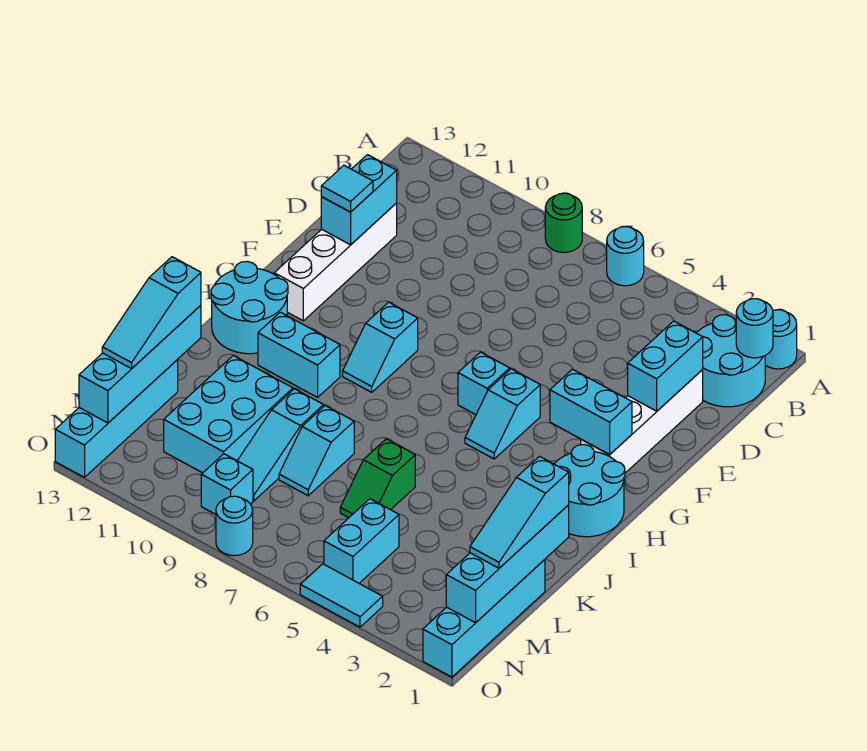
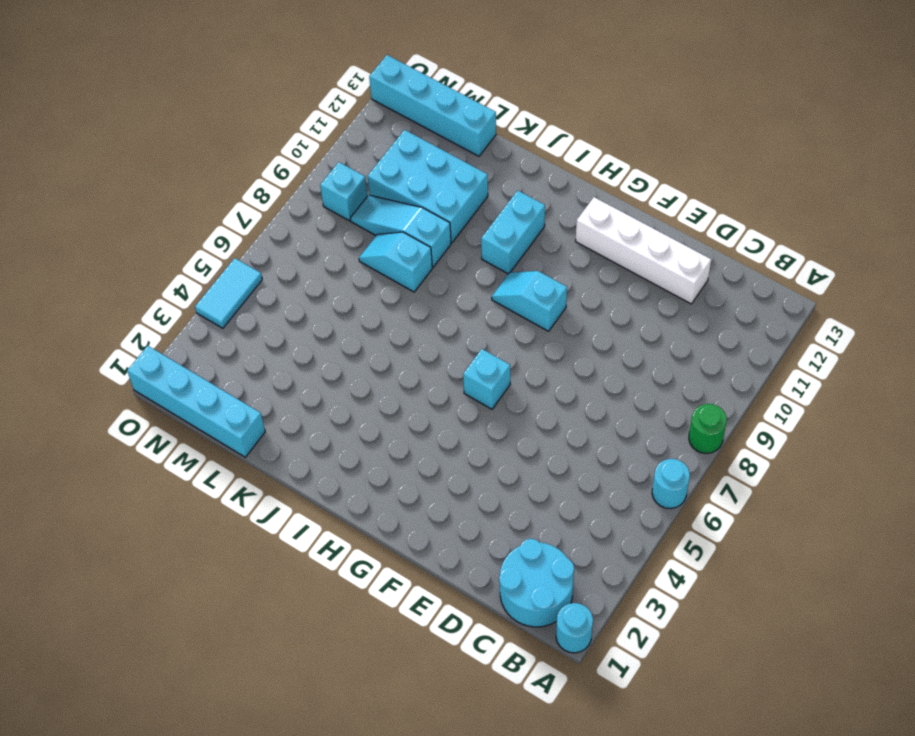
none -> white 1x4 brick [581,370,703,473]
none -> cyan 1x2 slope [465,369,540,459]
none -> cyan 2x2 round brick [555,445,625,537]
none -> cyan 2x2 round brick [211,262,288,354]

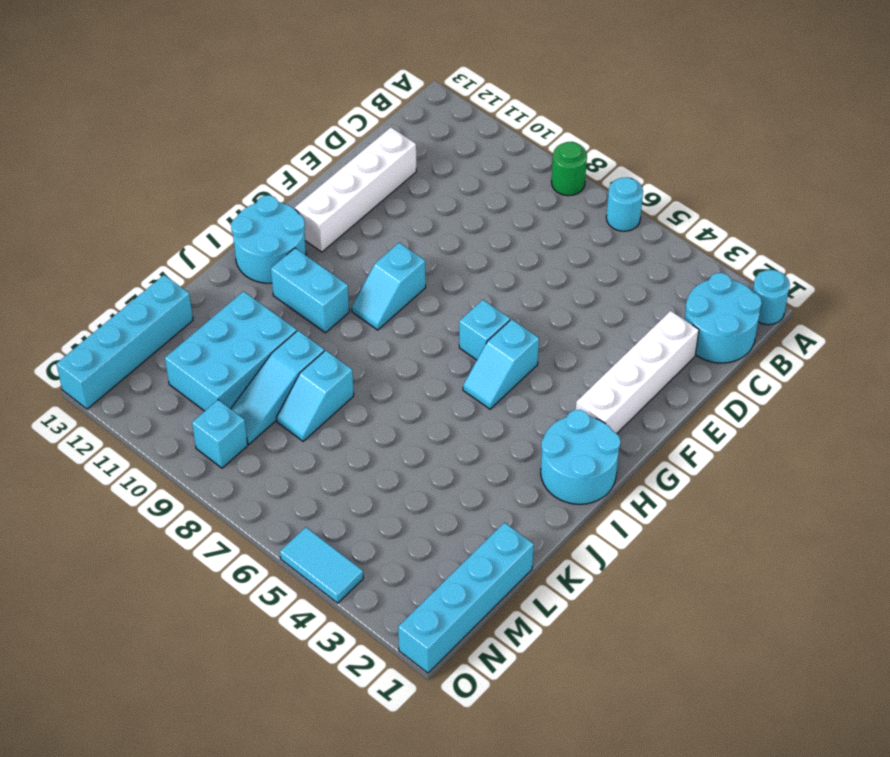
none -> green 1x2 slope [340,439,415,518]
none -> cyan 1x2 brick [324,499,399,583]
none -> cyan 1x1 round brick [216,496,253,556]
none -> cyan 1x1 round brick [736,299,773,358]

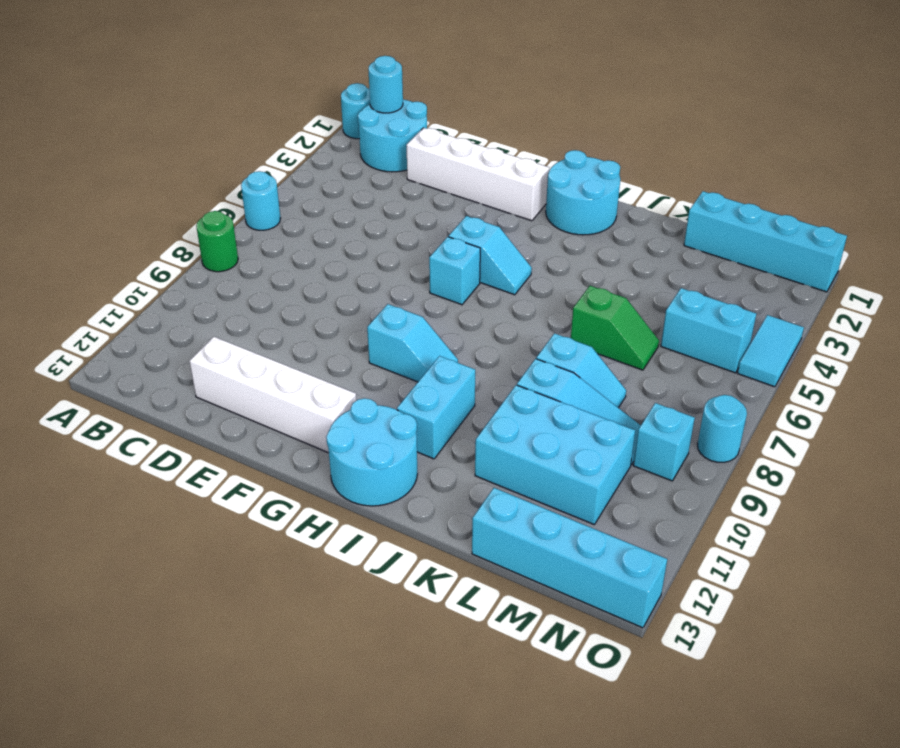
none -> cyan 1x2 brick [628,321,703,411]
none -> cyan 1x2 brick [321,155,397,245]
none -> cyan 1x2 brick [550,369,632,455]
none -> cyan 1x4 brick [446,505,569,623]

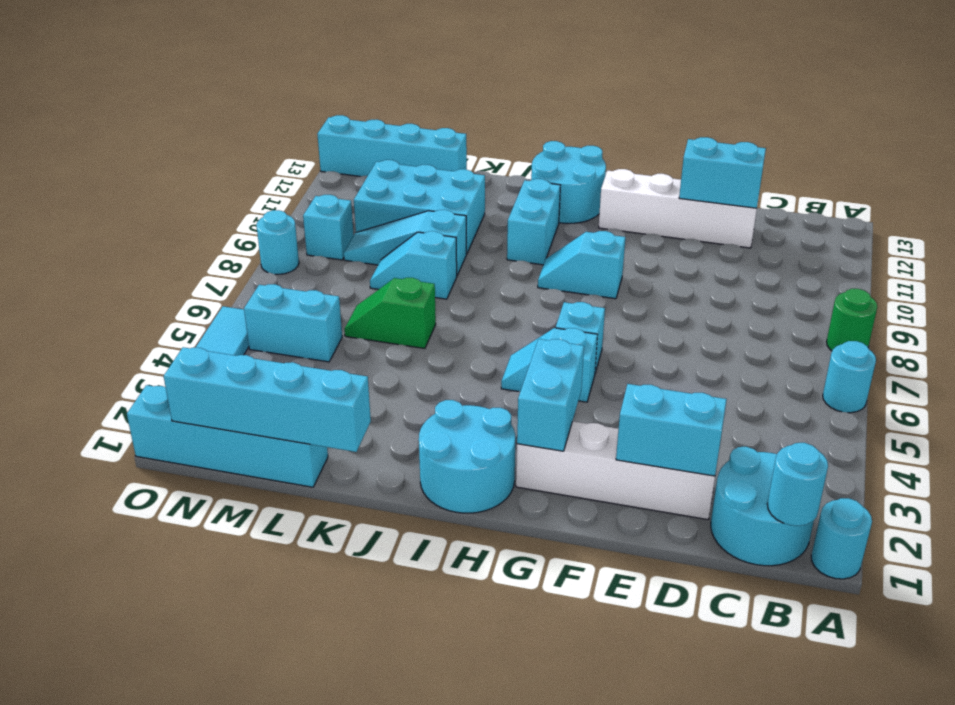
none -> cyan 1x4 brick [79,305,201,423]
none -> cyan 1x1 tile [321,165,373,212]
none -> cyan 1x3 slope [470,456,569,568]
none -> cyan 1x3 slope [102,257,201,369]

